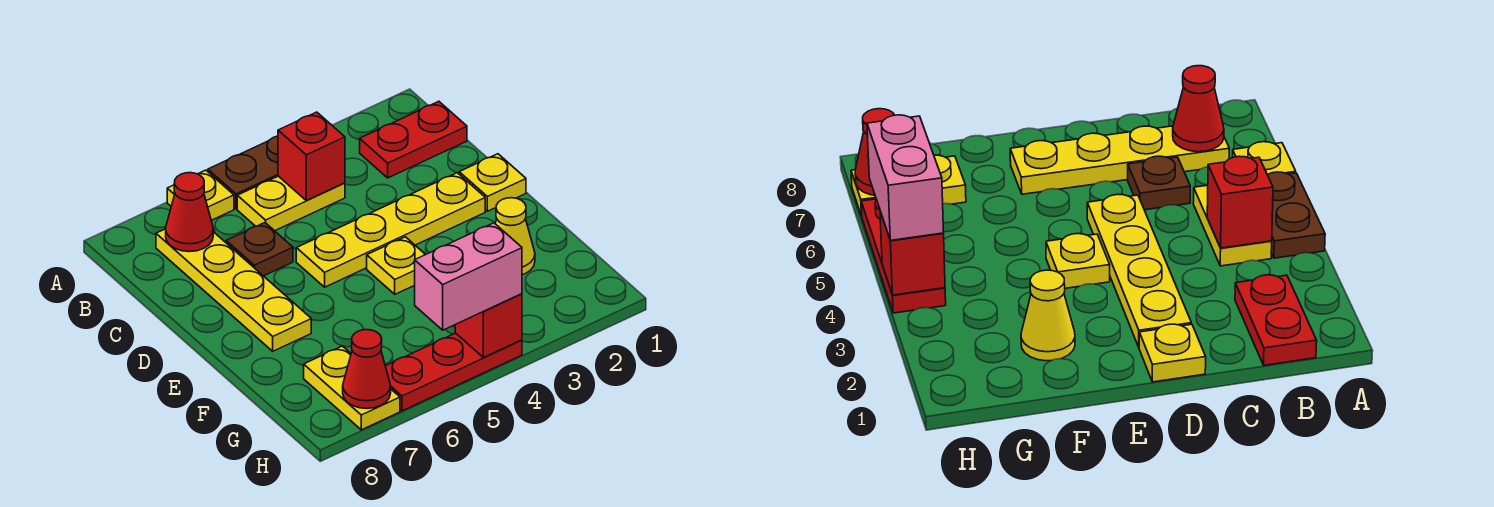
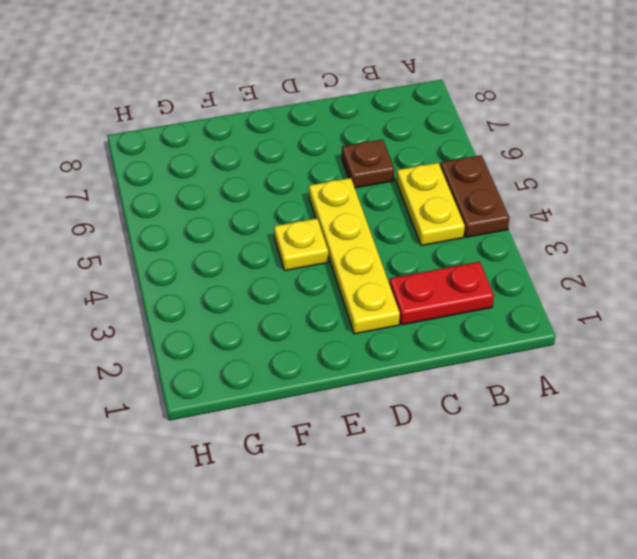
red 1x2 plate [389,262,494,325] -> red 1x2 plate turned to [360,101,467,178]
none -> yellow 1x1 plate [167,170,234,220]
none -> yellow 1x4 plate [156,229,311,351]
none -> yellow 1x1 plate [459,154,526,211]

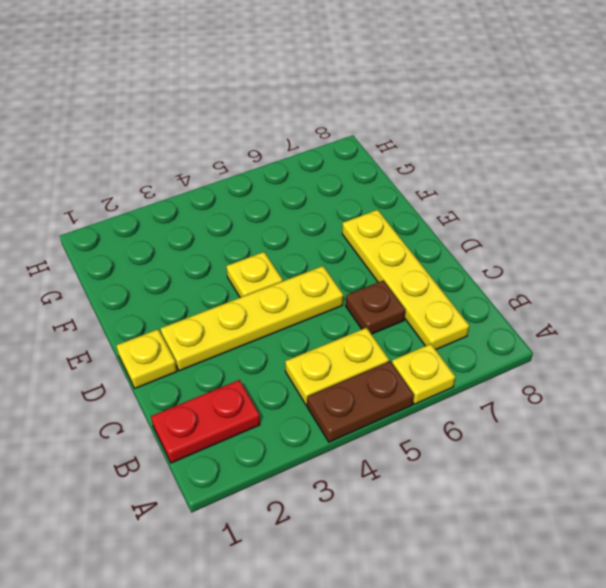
none -> yellow 1x1 cone [495,198,535,275]
none -> yellow 1x2 plate [304,346,400,430]
none -> red 1x3 plate [386,333,522,411]

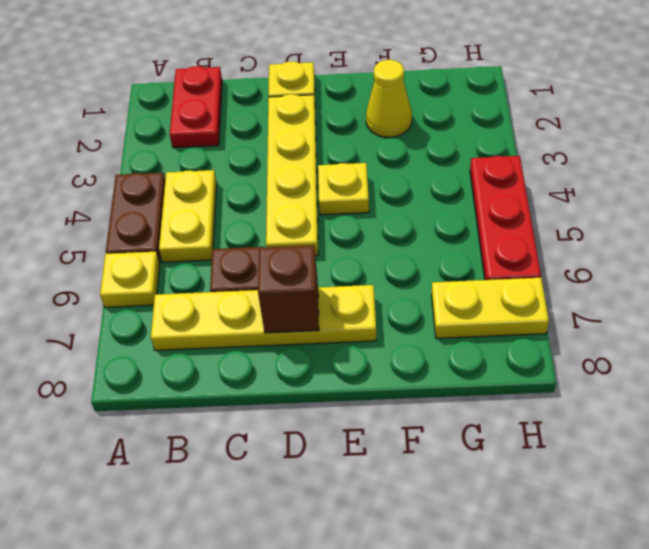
brown 1x1 brick [258,245,319,333] -> none
none -> red 1x1 brick [278,112,345,200]
none -> red 1x1 cone [166,173,213,252]
none -> red 1x1 brick [455,294,522,358]

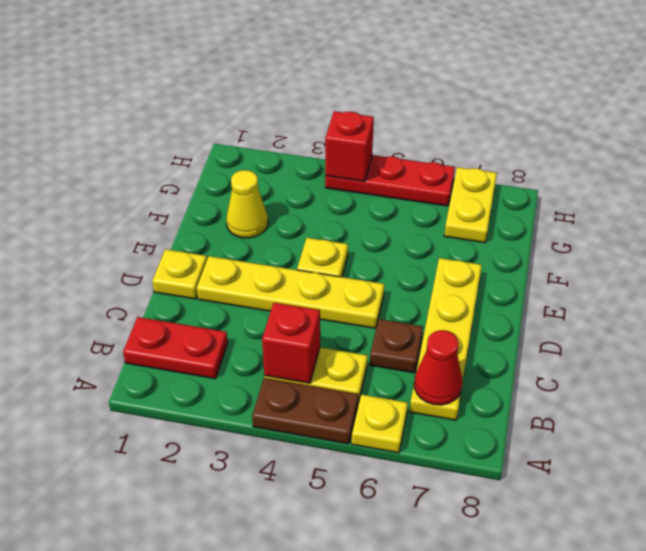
none -> red 1x1 cone [343,330,391,409]
none -> pink 1x2 brick [415,223,522,330]

